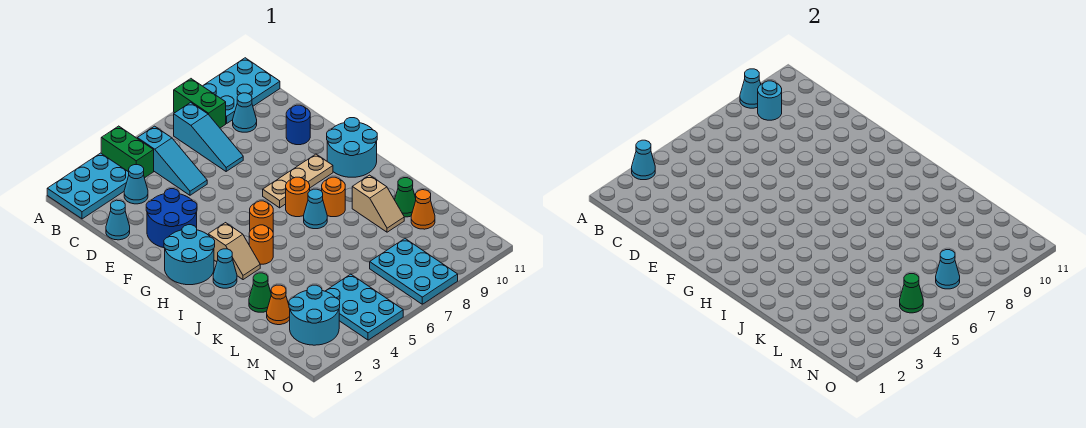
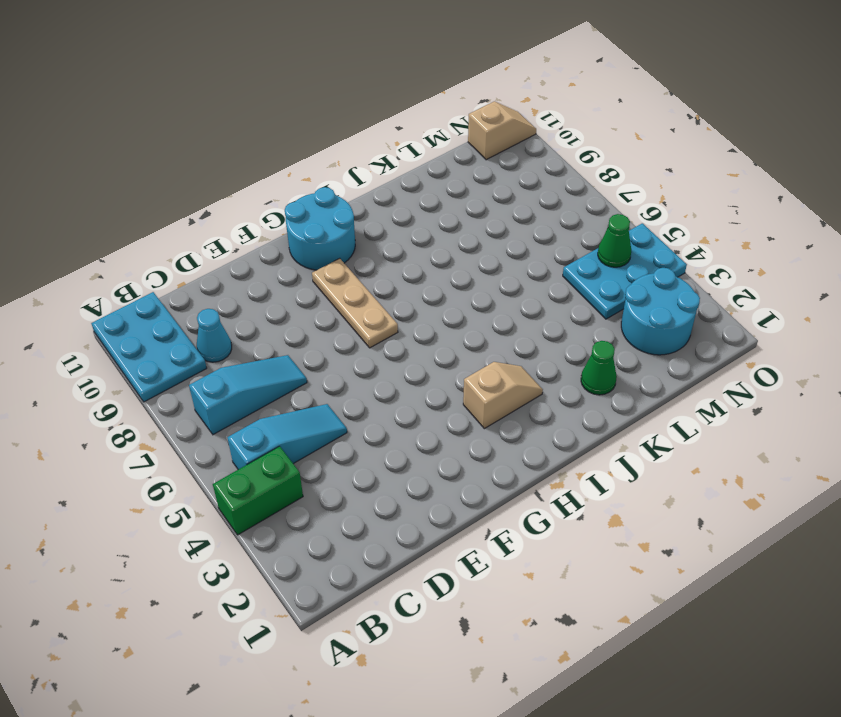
tan 1x2 slope [468,101,536,160] -> tan 1x2 slope moved to [352,175,404,232]
none -> cyan 2x3 plate [47,153,129,219]
none -> green 1x2 brick [174,79,226,128]
none -> cyan 1x1 cone [124,165,148,204]
none -> cyan 1x1 cone [106,200,130,240]

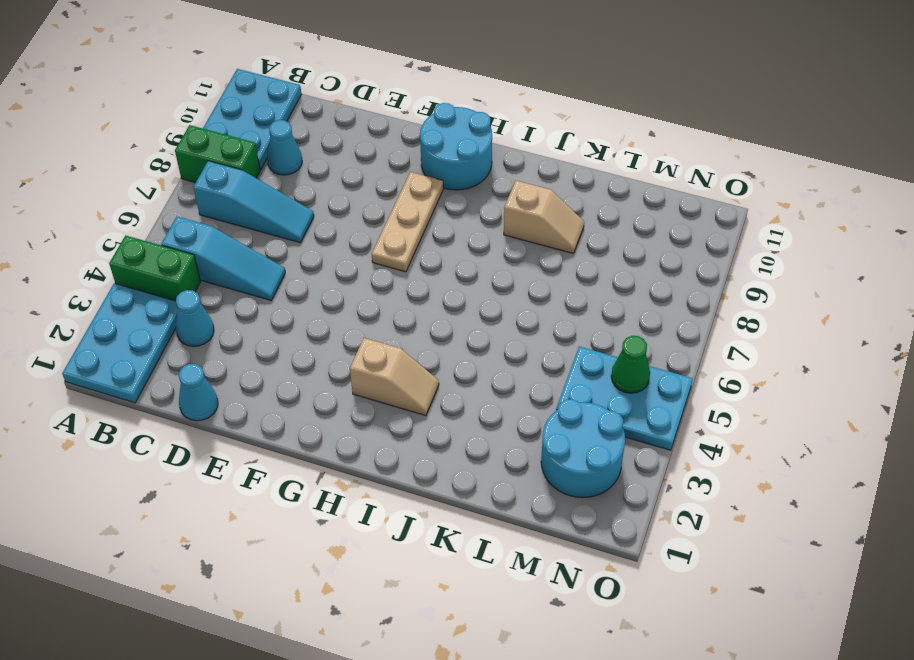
none -> blue 2x2 round brick [146,189,197,248]
none -> blue 1x1 round brick [286,105,310,145]
none -> cyan 2x2 round brick [164,225,215,285]
none -> orange 1x1 round brick [250,201,273,231]

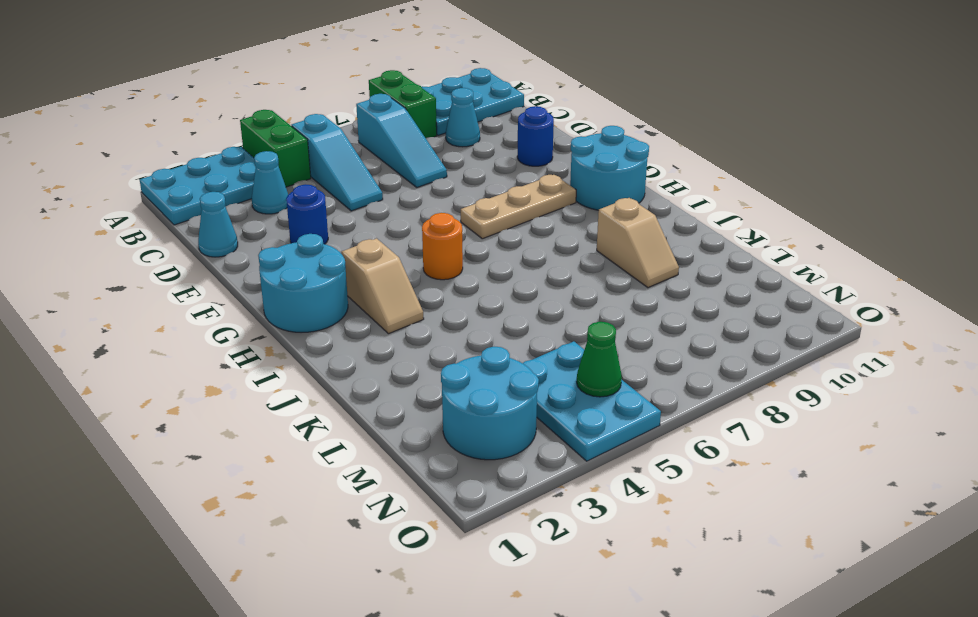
blue 1x1 round brick [286,184,328,244] -> blue 2x2 round brick [146,189,197,248]
none -> orange 1x1 round brick [286,177,310,217]
none -> cyan 1x1 cone [213,249,237,288]
none -> orange 1x1 round brick [249,225,273,264]
none -> cyan 1x1 cone [304,189,327,229]

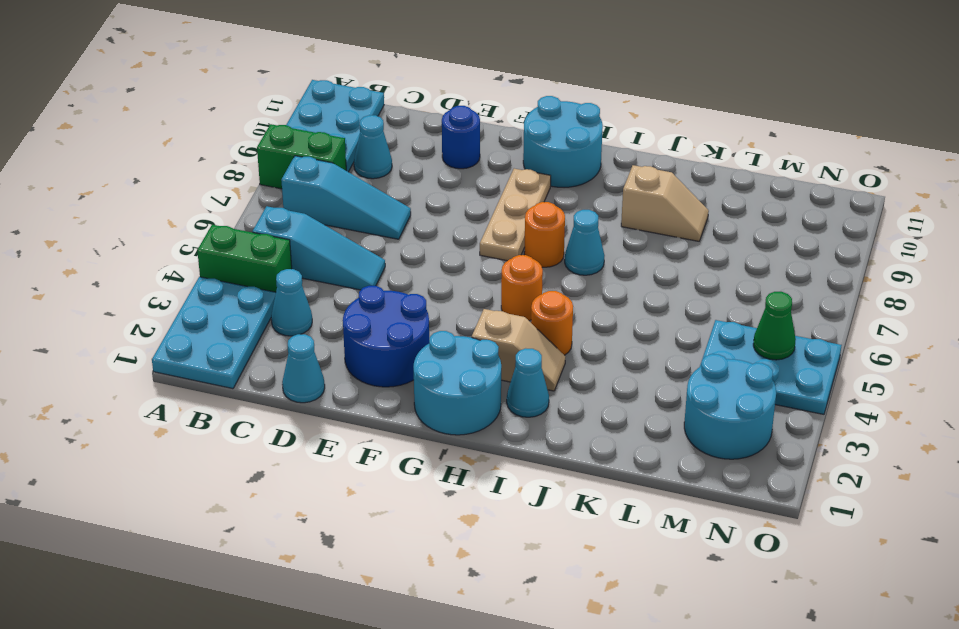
none -> orange 1x1 round brick [322,177,345,217]
none -> green 1x1 cone [249,273,271,312]
none -> green 1x1 cone [395,178,416,217]
none -> orange 1x1 cone [267,285,290,325]

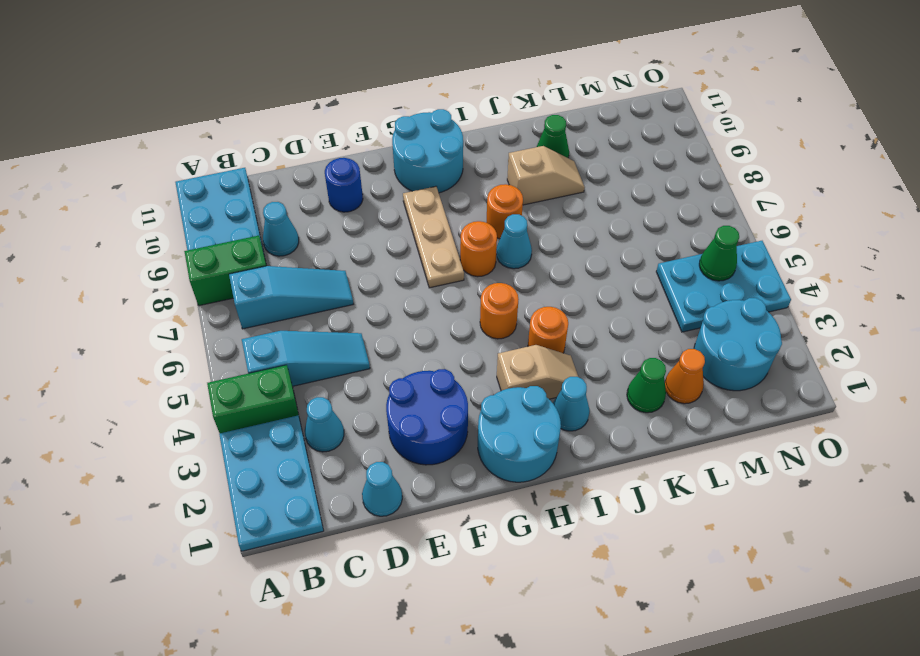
none -> orange 1x1 cone [411,190,435,229]
none -> cyan 2x3 plate [370,239,458,304]
none -> cyan 1x1 cone [632,140,655,180]
none -> cyan 1x1 cone [740,69,761,108]

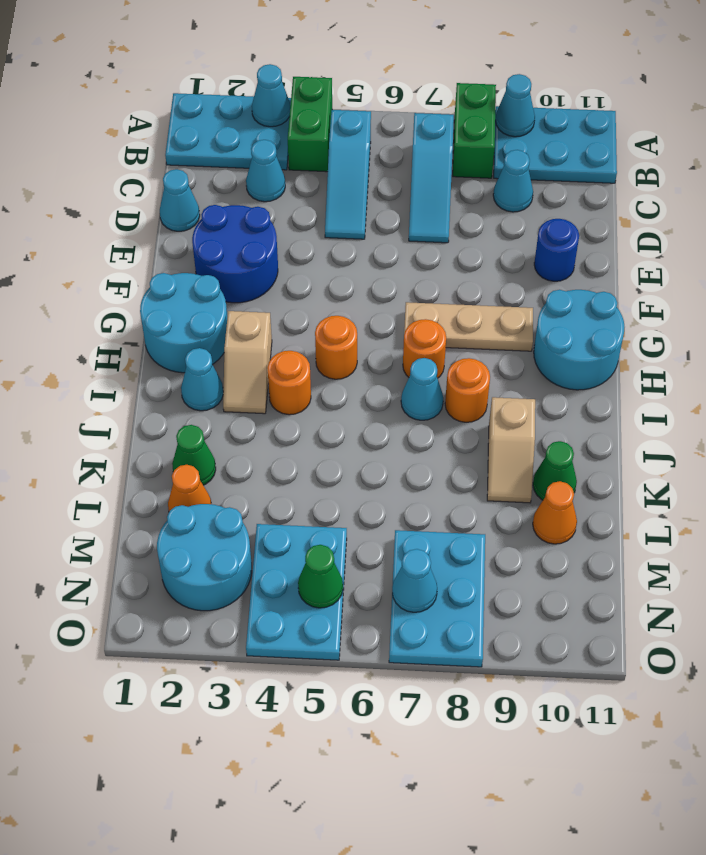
none -> cyan 1x1 round brick [758,81,782,120]

